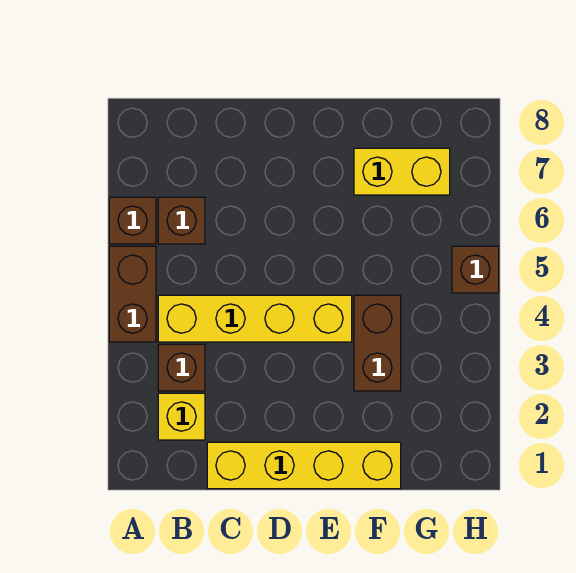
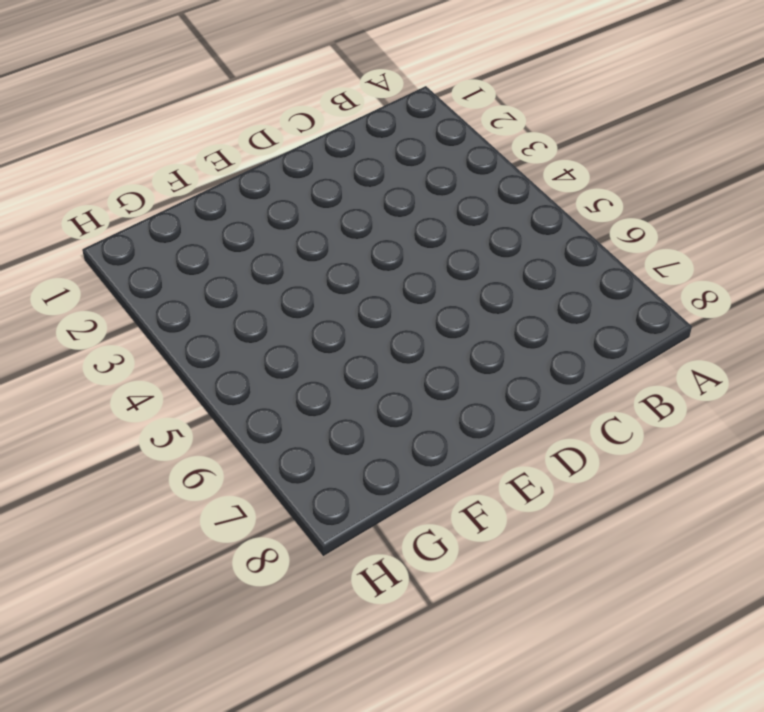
none -> brown 1x2 brick [109,246,156,342]
none -> brown 1x1 brick [109,197,156,244]

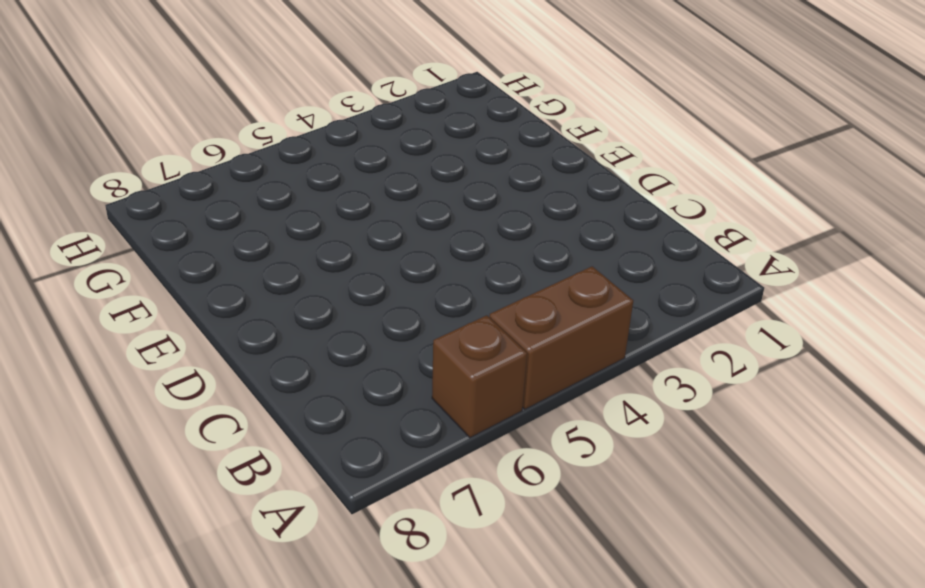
none -> yellow 1x1 brick [158,393,205,440]
none -> brown 1x1 brick [158,344,205,391]

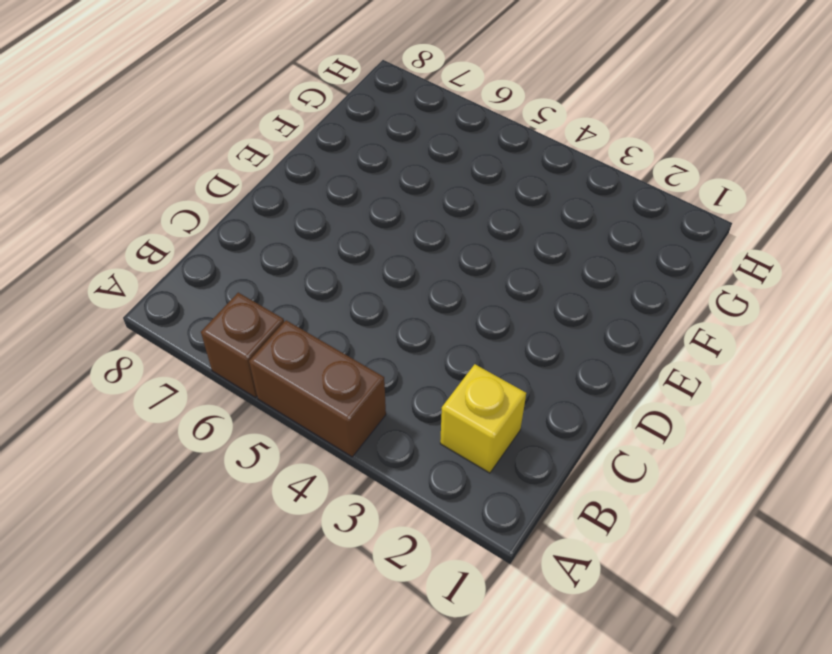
none -> brown 1x1 brick [158,344,205,391]
none -> yellow 1x4 brick [158,295,352,342]

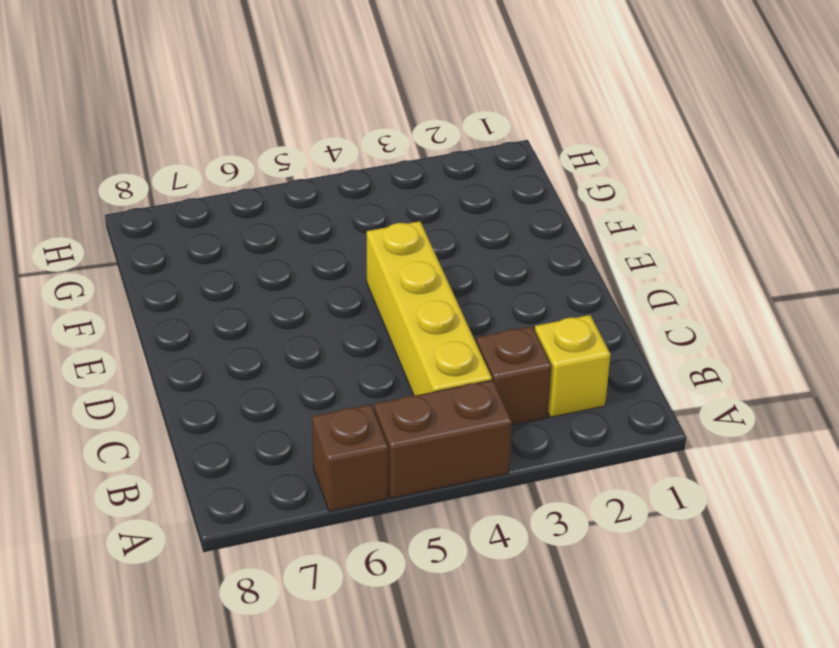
none -> brown 1x1 brick [158,197,205,244]
none -> yellow 1x4 brick [207,442,401,489]

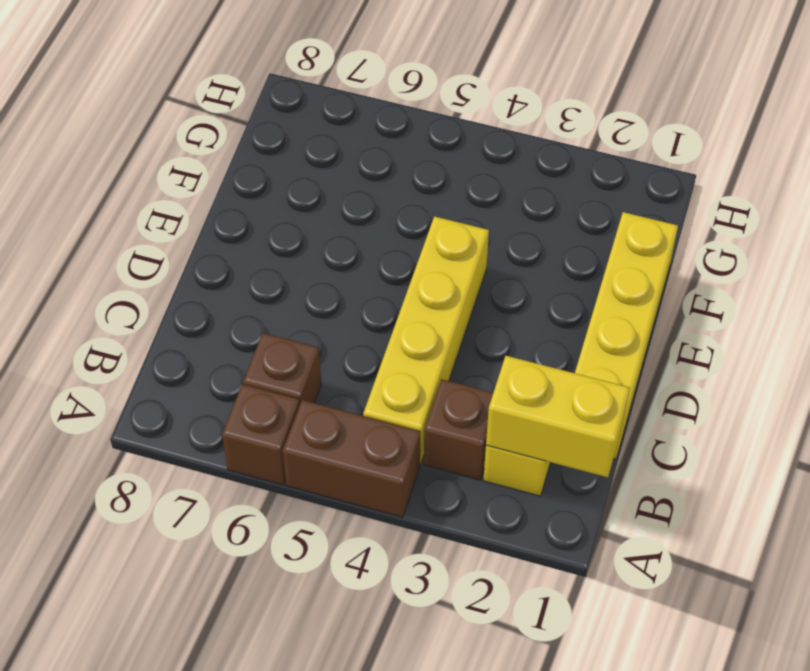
yellow 1x2 brick [486,356,630,477] -> yellow 1x2 brick turned to [354,148,450,195]
none -> brown 1x2 brick [354,295,401,391]
none -> brown 1x1 brick [452,246,499,293]

